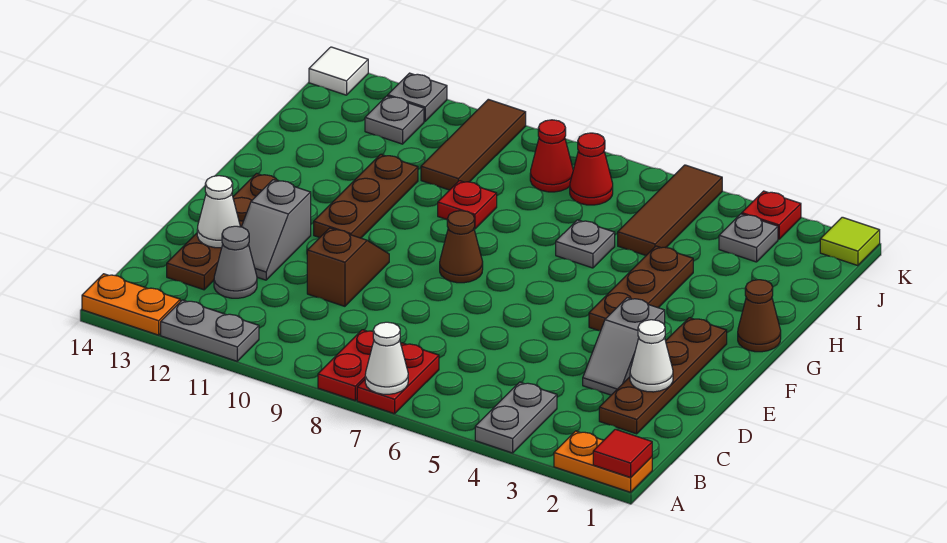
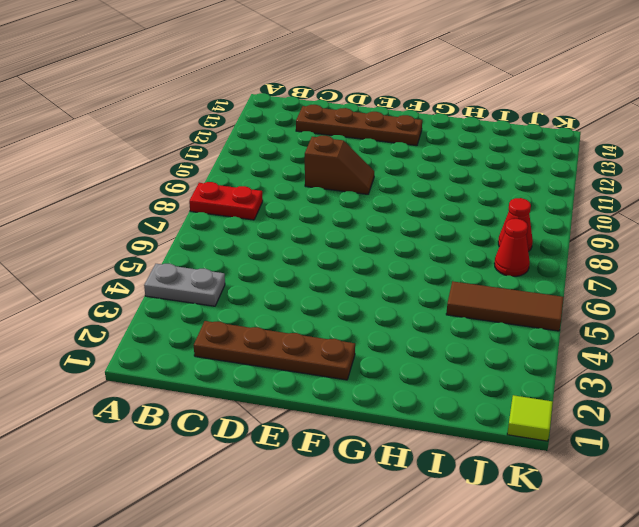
none -> orange 1x2 plate [554,431,652,492]
none -> red 1x2 plate [357,343,439,414]
none -> grey 1x2 plate [161,300,259,361]
none -> orange 1x2 plate [82,274,180,335]

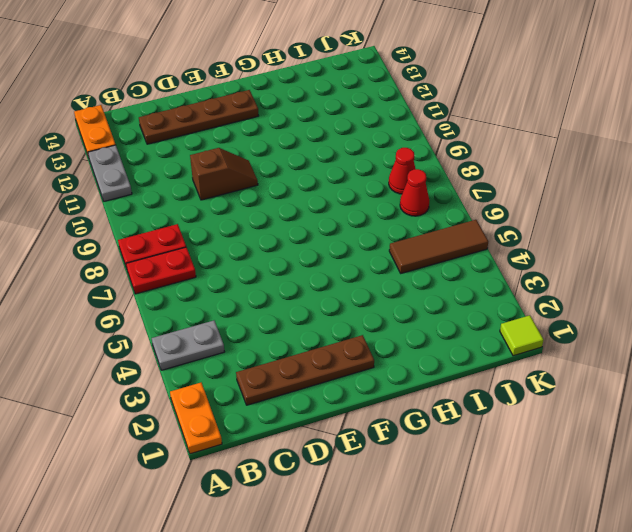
none -> grey 1x1 cone [214,226,257,298]
none -> grey 1x2 slope [583,298,665,395]
none -> grey 1x2 slope [241,180,311,280]
none -> brown 1x3 plate [589,246,693,331]

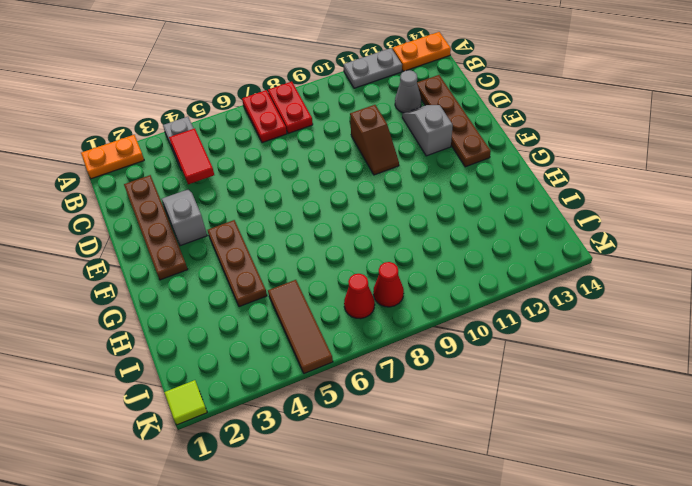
red 1x2 tile [169,128,214,184] -> none
none -> brown 1x1 cone [440,211,483,283]
none -> brown 1x3 plate [314,154,418,238]
none -> brown 1x1 cone [738,280,781,352]
none -> grey 1x1 plate [556,220,615,268]

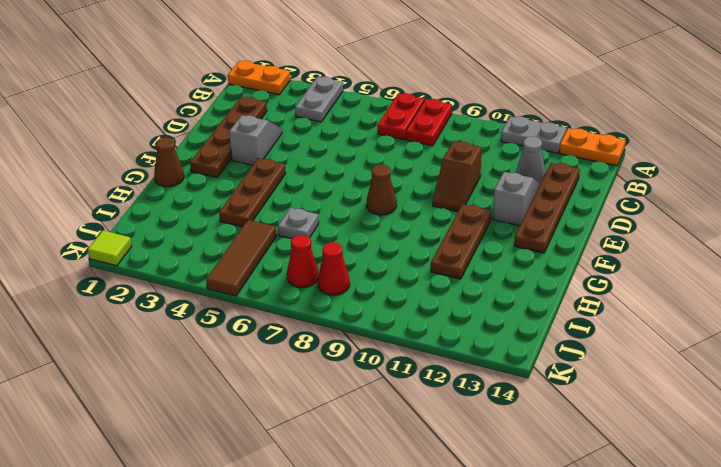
none -> red 1x1 plate [438,181,497,229]
none -> brown 1x3 tile [421,99,526,190]
none -> grey 1x1 plate [719,214,778,262]
none -> grey 1x1 plate [365,96,424,144]

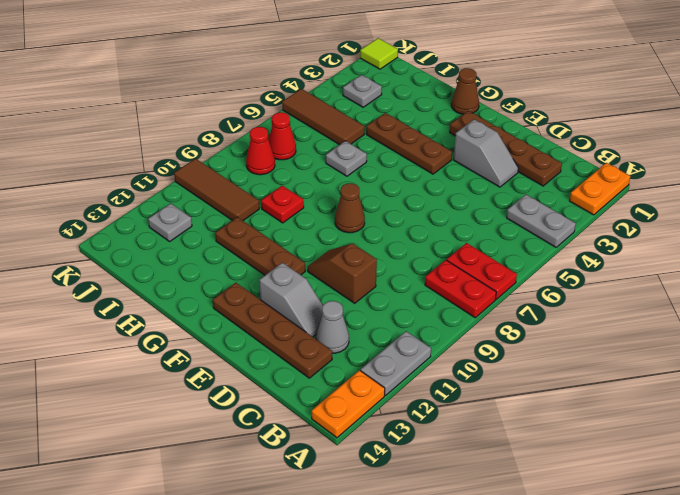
none -> red 1x1 plate [742,191,801,239]
none -> grey 1x1 plate [388,73,447,121]
none -> white 1x1 tile [309,47,368,95]
none -> red 1x1 tile [593,429,652,477]

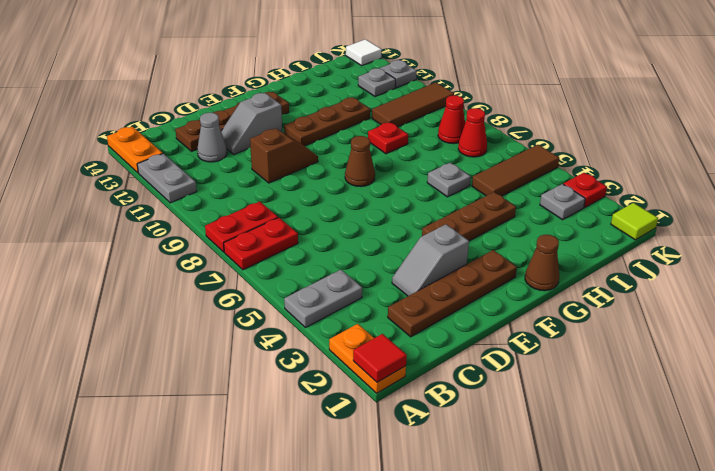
none -> white 1x1 cone [365,322,408,394]
none -> white 1x1 cone [630,320,673,392]
none -> white 1x1 cone [197,176,240,248]

